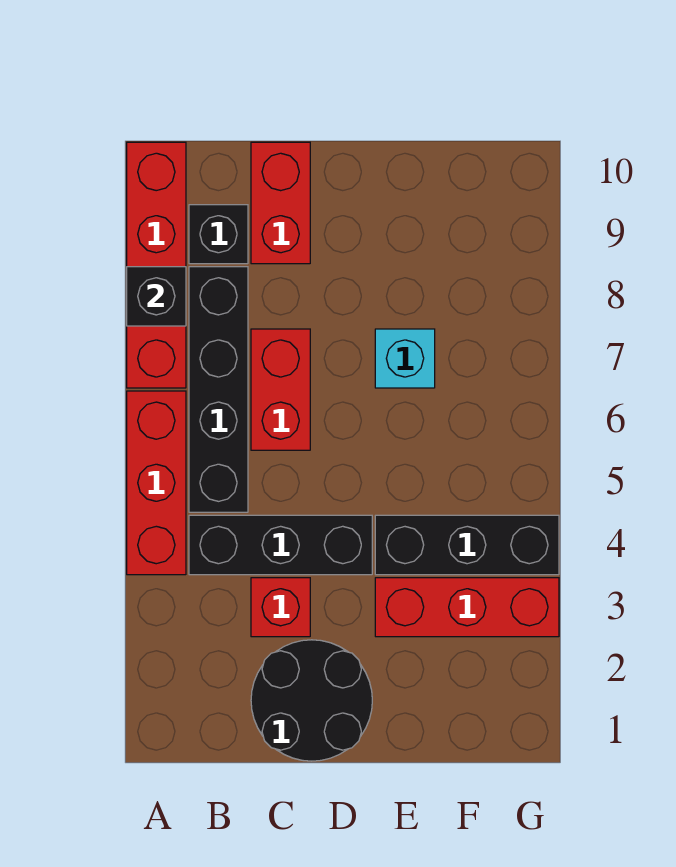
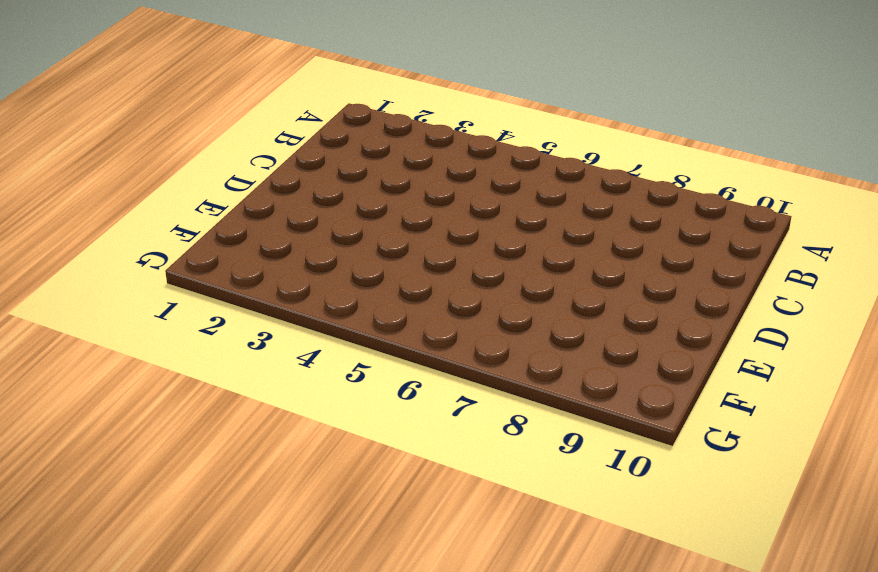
none -> red 1x3 brick [127,391,186,575]
none -> red 1x4 brick [127,142,186,388]
none -> black 1x3 brick [189,515,372,575]

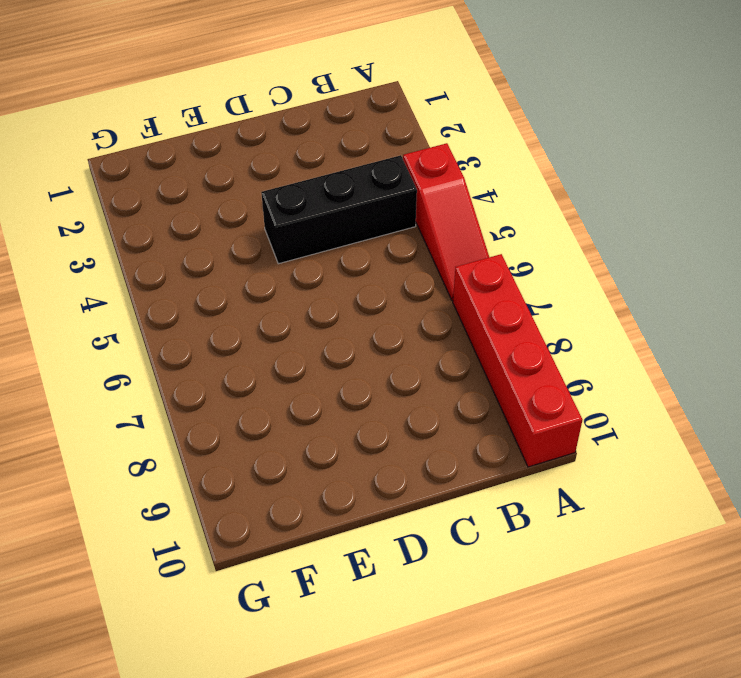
red 1x3 slope [403,143,489,301] -> red 1x3 brick [127,391,186,575]
none -> black 1x4 brick [189,267,248,512]
none -> black 1x1 brick [189,205,248,264]
none -> black 2x2 round brick [251,640,372,761]

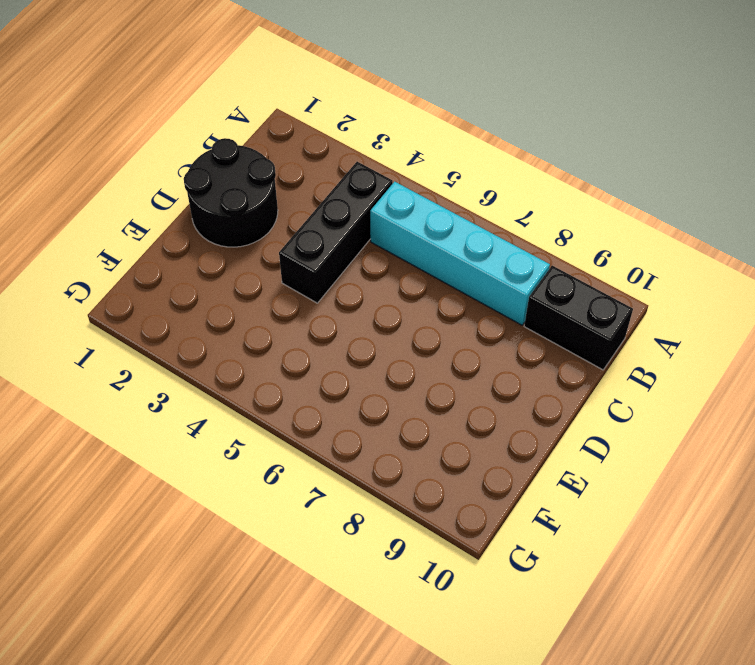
cyan 1x4 brick [370,182,550,325] -> black 1x4 brick [189,267,248,512]
black 1x2 brick [524,266,633,370] -> black 1x1 brick [189,205,248,264]
none -> red 1x3 brick [127,391,186,575]
none -> red 1x4 brick [127,142,186,388]
none -> red 1x1 brick [251,578,310,637]

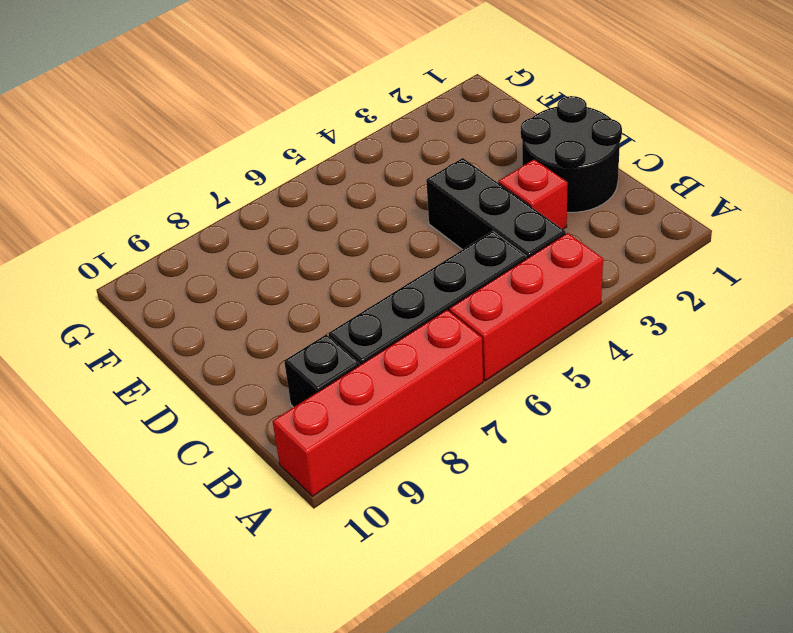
none -> red 1x2 brick [251,329,310,450]
none -> red 1x2 brick [251,142,310,264]
none -> red 1x3 brick [375,578,559,637]

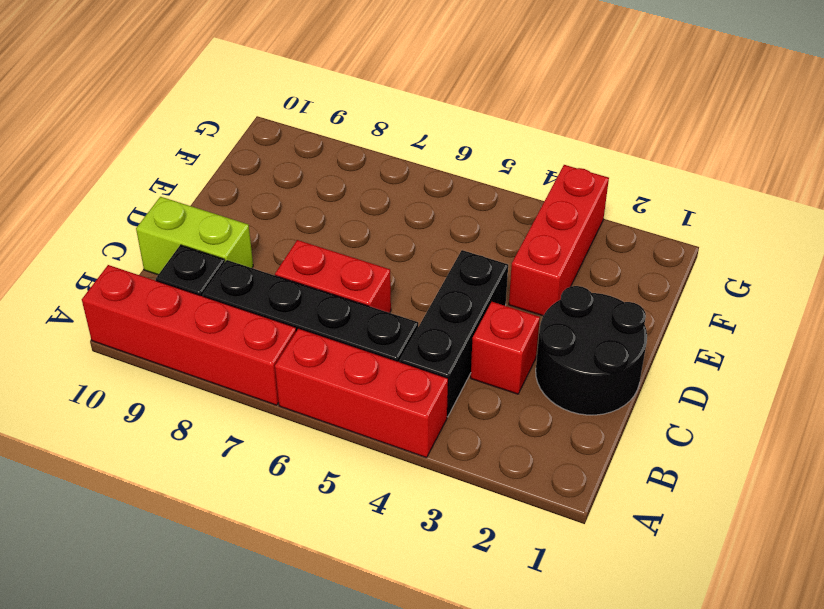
lime 1x2 brick [136,197,253,275] -> red 1x2 brick [251,142,310,264]
none -> black 1x3 brick [375,515,559,575]
none -> cyan 1x1 brick [375,329,435,388]
none -> black 1x1 brick [127,267,186,326]

